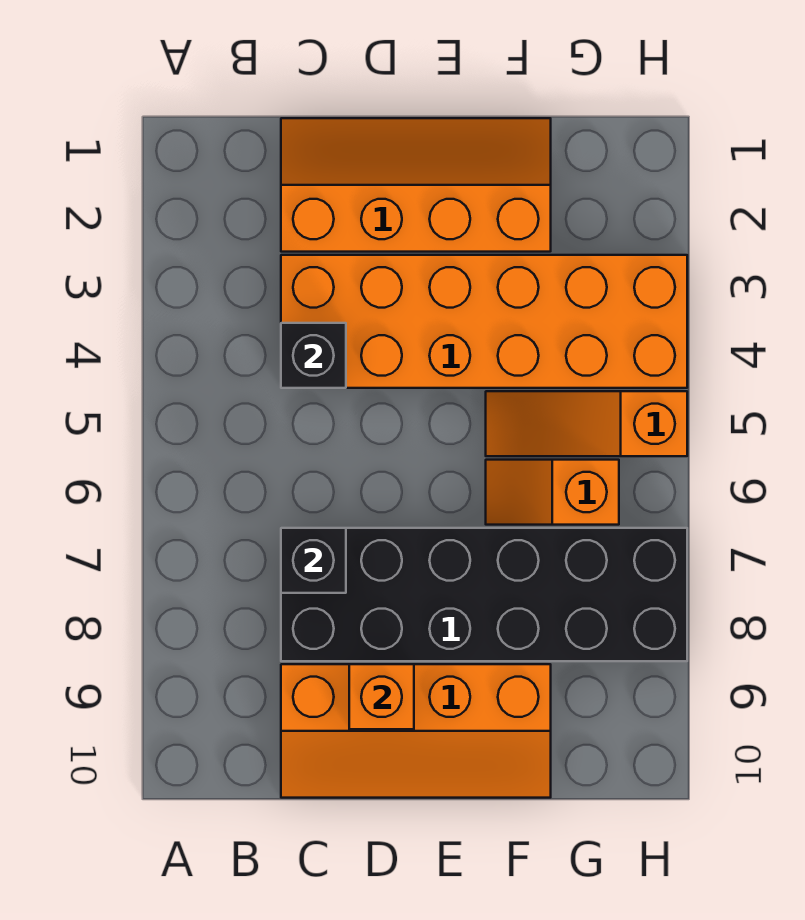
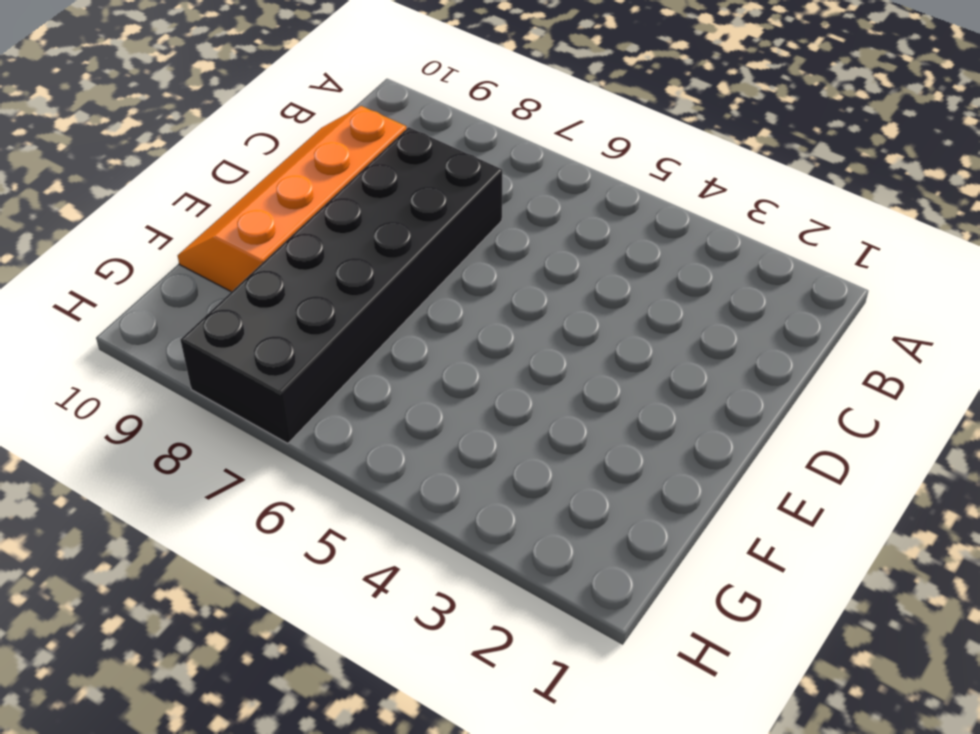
none -> orange 2x4 slope [281,118,551,252]
none -> orange 2x6 brick [281,255,687,388]

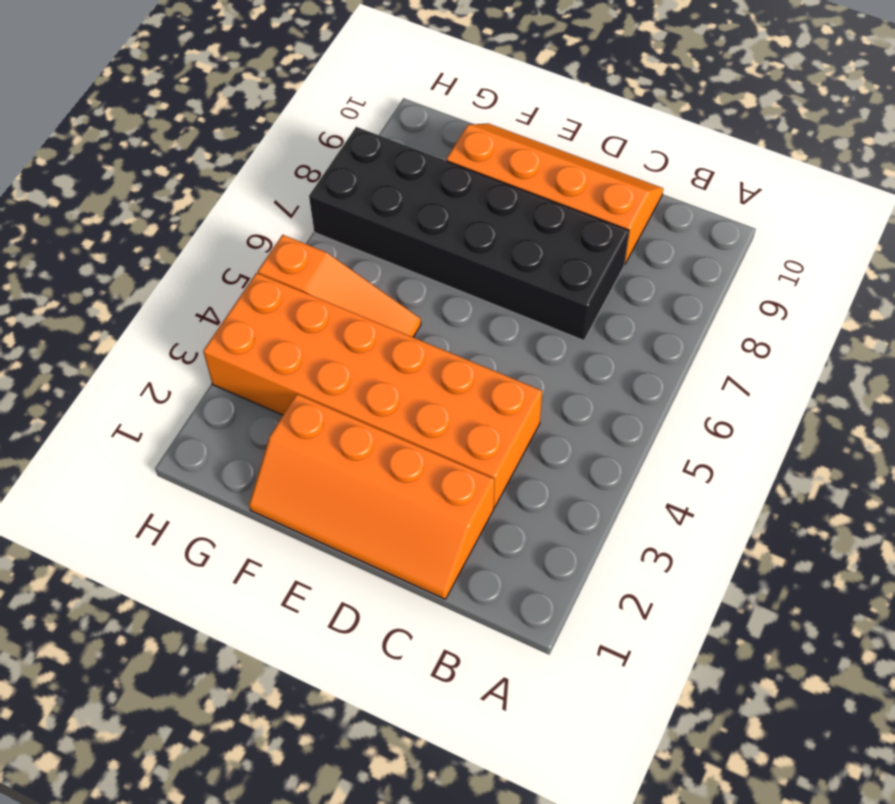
none -> orange 1x2 slope [486,460,619,525]
none -> black 1x1 brick [281,323,346,388]

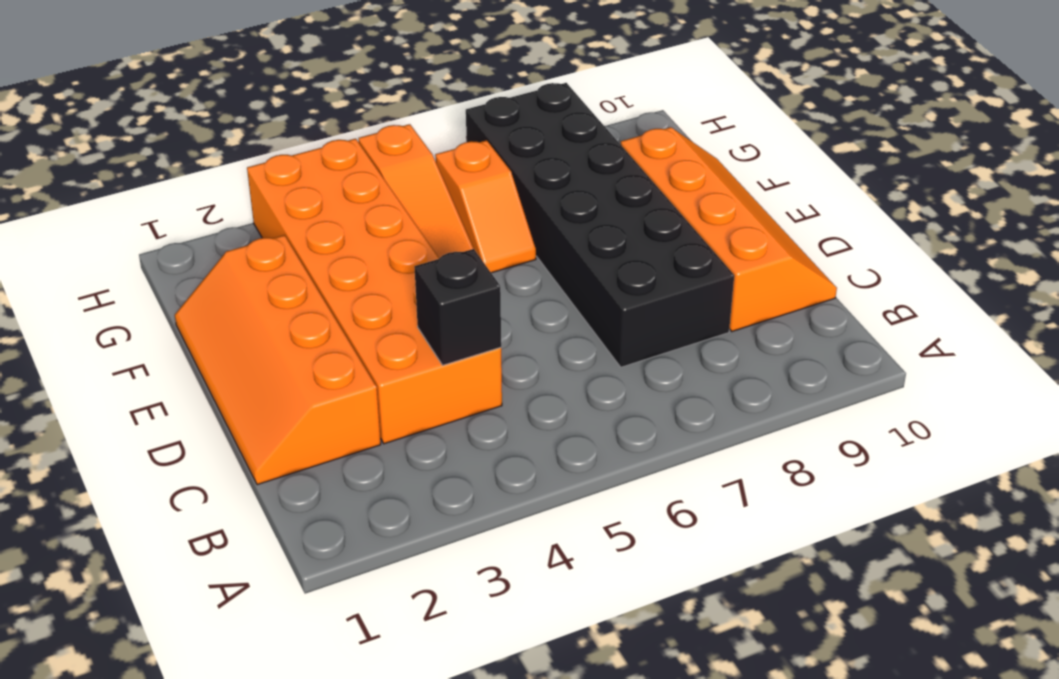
none -> black 1x1 brick [281,528,346,593]
none -> orange 1x1 brick [349,664,414,729]

